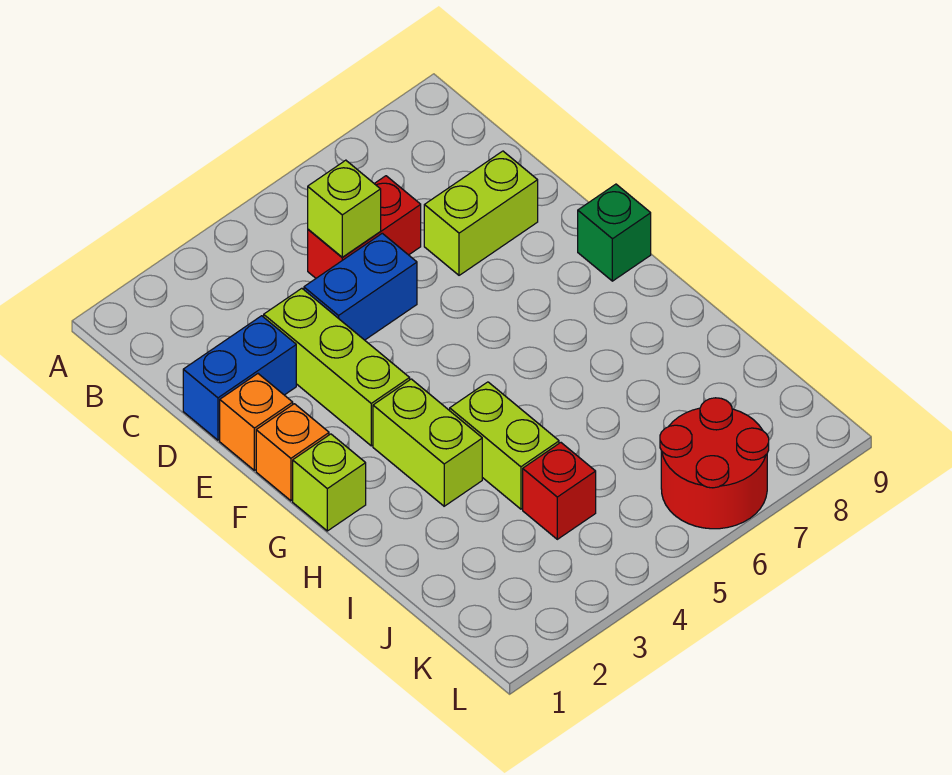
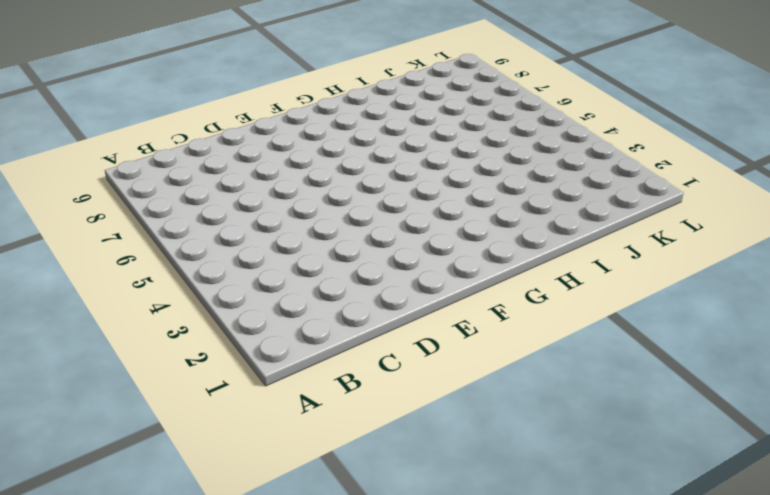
none -> red 1x2 brick [308,176,421,278]
none -> blue 1x2 brick [183,316,296,440]
none -> lime 1x3 brick [264,288,410,446]

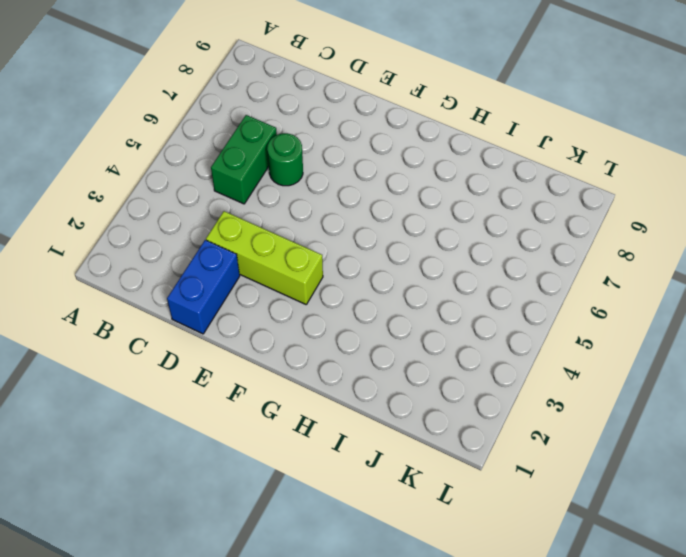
green 1x2 brick [211,115,277,204] -> red 1x2 brick [308,176,421,278]
green 1x1 round brick [267,133,303,186] -> none
none -> blue 1x2 brick [304,233,417,340]
none -> lime 1x2 brick [424,151,538,275]
none -> orange 1x1 brick [220,374,293,470]

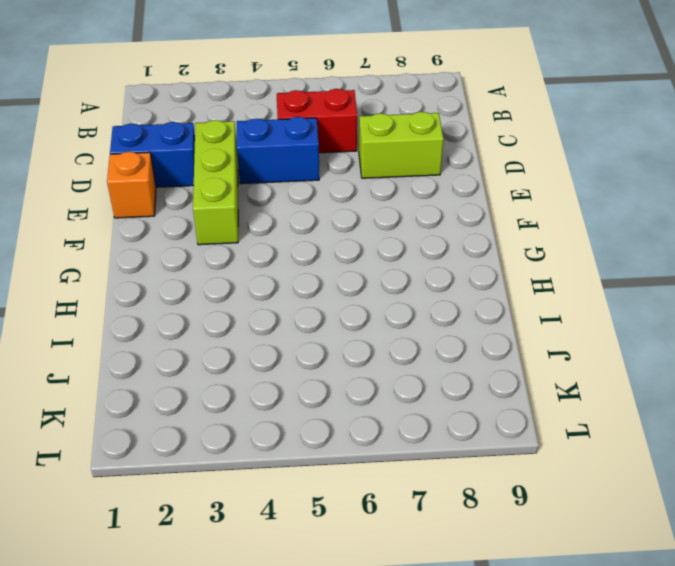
none -> orange 1x1 brick [256,404,329,501]
none -> green 1x1 brick [578,184,651,281]
none -> lime 1x1 brick [293,434,366,531]

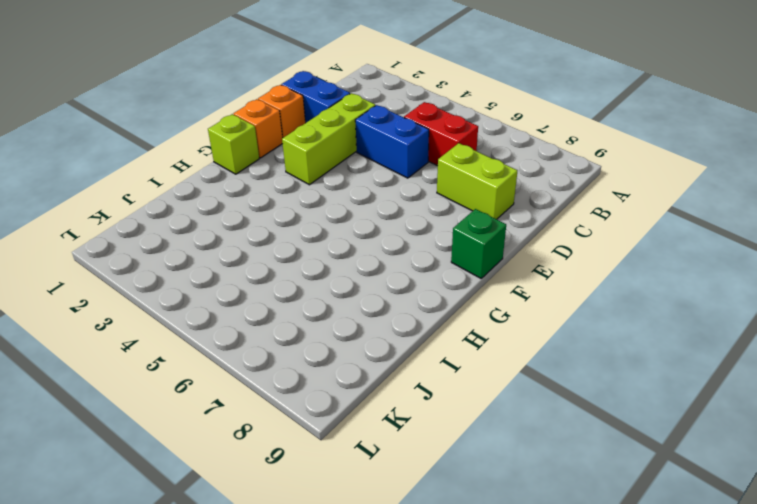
none -> lime 1x2 brick [373,379,482,506]
none -> lime 1x2 brick [450,382,559,509]
none -> red 1x1 brick [523,443,596,539]

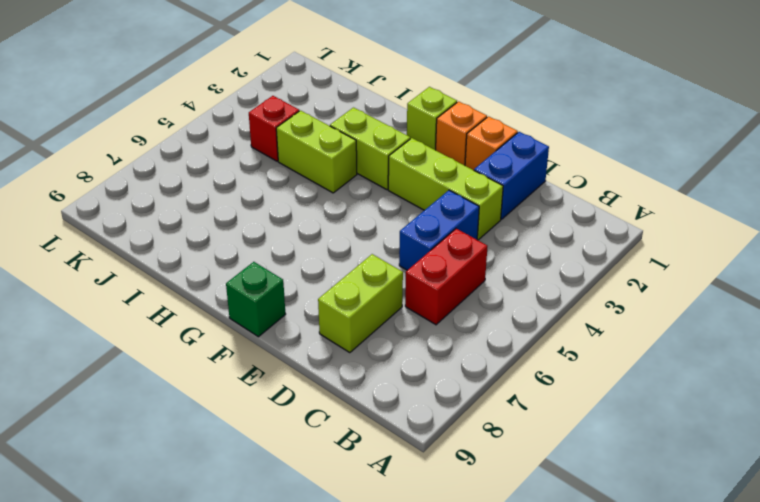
none -> red 2x2 round brick [660,398,769,529]
none -> lime 1x1 brick [308,160,381,257]

